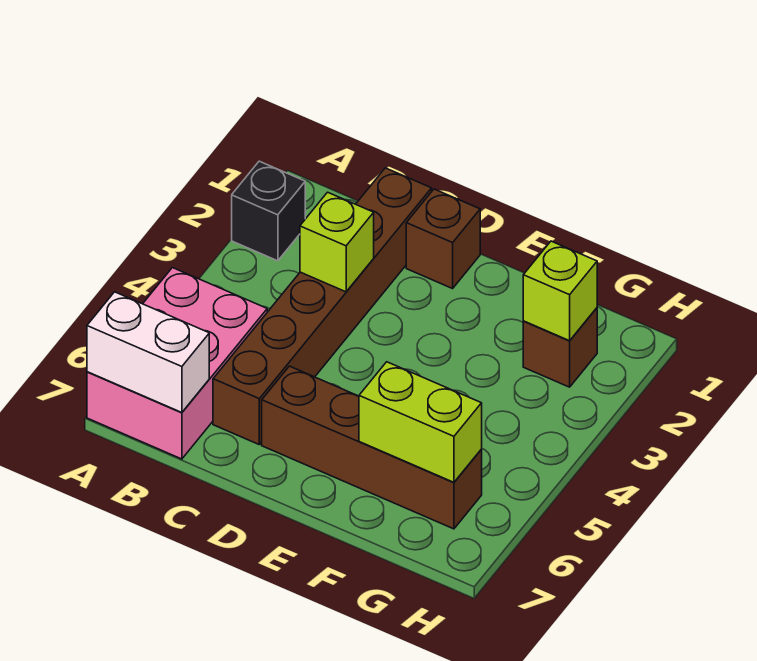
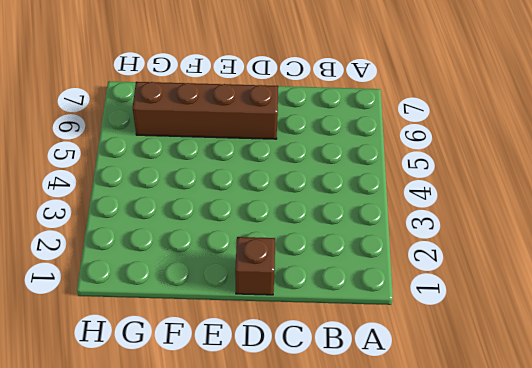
none -> black 1x1 brick [232,161,305,261]
none -> pink 2x3 brick [87,268,267,459]

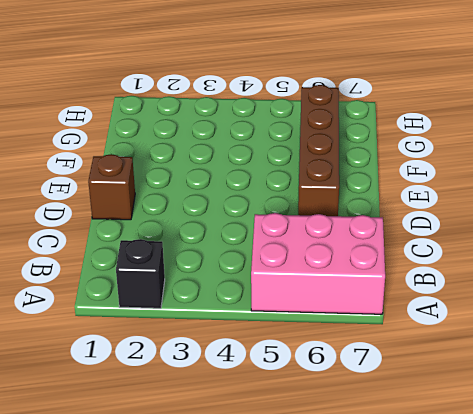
none -> brown 1x6 brick [213,168,432,444]
none -> brown 1x1 brick [523,308,597,387]

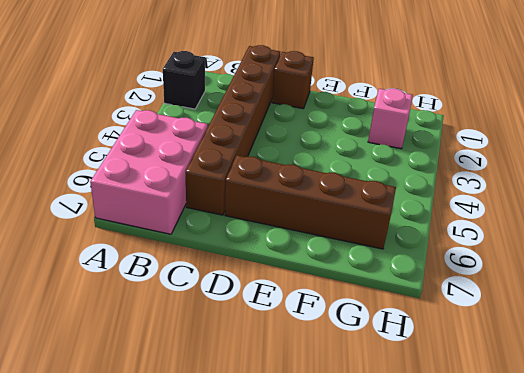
pink 1x1 brick [368,89,413,149] -> brown 1x1 brick [523,308,597,387]
none -> white 1x2 brick [87,292,209,413]
none -> lime 1x1 brick [300,192,374,292]

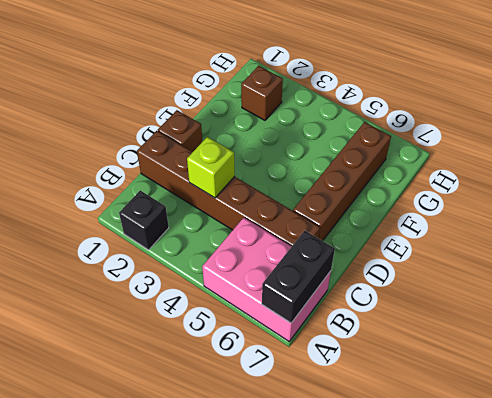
black 1x2 brick [262,231,335,323] -> white 1x2 brick [87,292,209,413]
none -> lime 1x2 brick [359,362,482,483]
none -> lime 1x1 brick [523,241,597,341]

